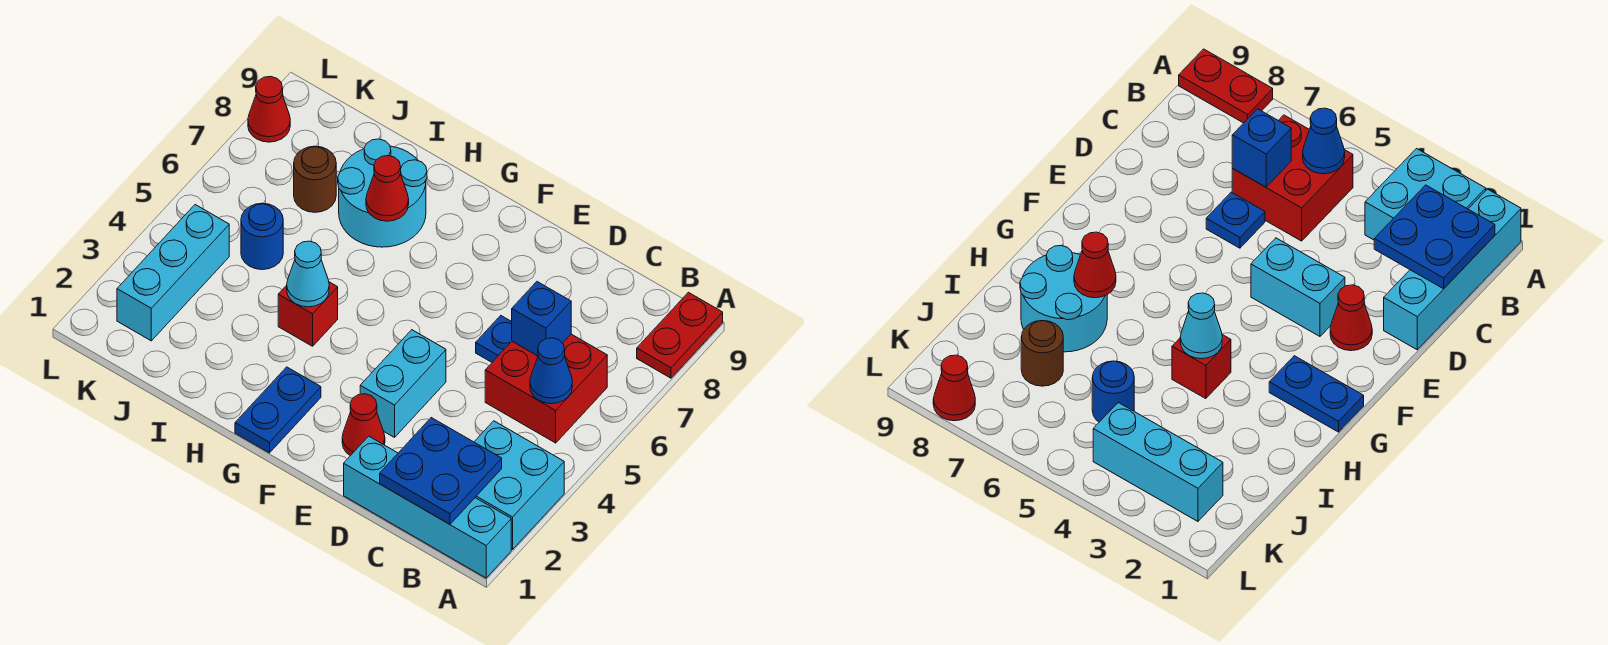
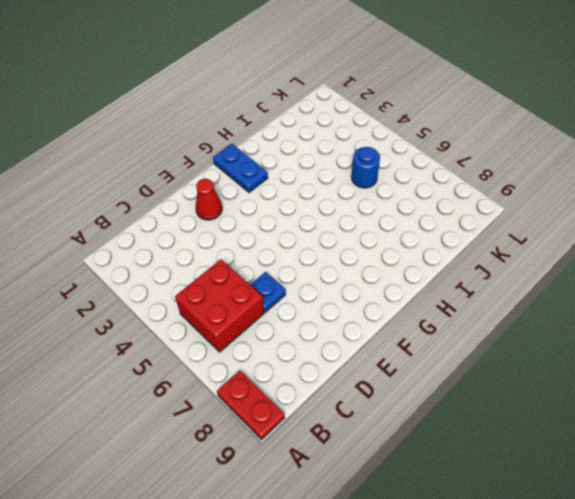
none -> cyan 1x4 brick [344,436,511,578]
none -> cyan 2x2 brick [474,421,564,549]
none -> cyan 1x2 brick [360,330,446,437]

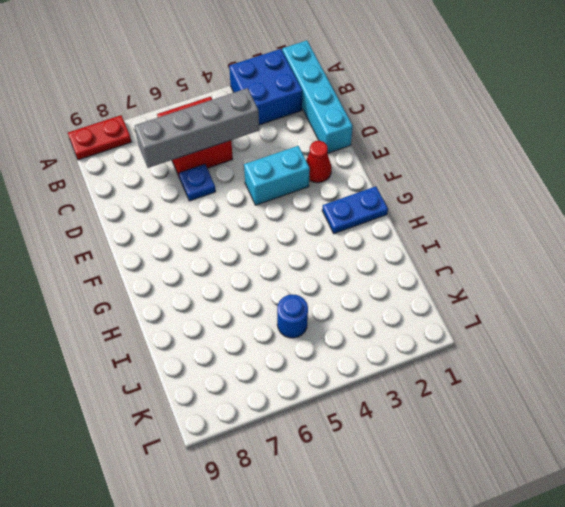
blue 2x2 brick [229,49,302,125] -> cyan 2x2 brick [474,421,564,549]
grey 1x4 brick [135,88,259,168] -> blue 1x1 brick [512,282,571,356]
none -> red 1x1 brick [278,282,338,346]
none -> cyan 2x2 round brick [338,139,427,247]
none -> brown 1x1 round brick [294,146,336,212]

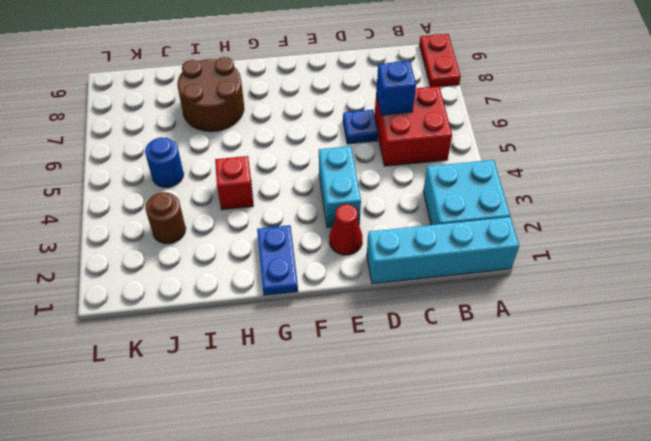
brown 2x2 round brick [177,57,244,132] -> cyan 2x2 round brick [338,139,427,247]
brown 1x1 round brick [145,192,186,244] -> brown 1x1 round brick moved to [294,146,336,212]
none -> cyan 1x3 brick [117,205,229,341]
none -> red 1x1 cone [248,76,290,142]
none -> blue 2x2 plate [380,418,502,524]

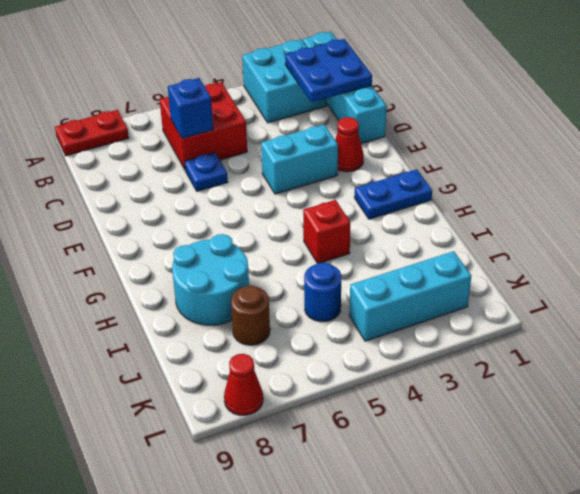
none -> blue 1x1 cone [530,338,572,404]
none -> cyan 1x1 cone [287,241,329,307]
none -> red 1x1 cone [366,156,409,221]

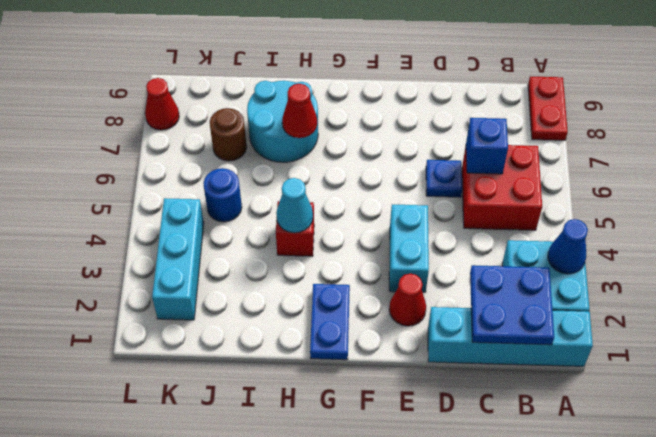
blue 1x1 cone [548,219,588,274] -> blue 1x1 cone moved to [530,338,572,404]

